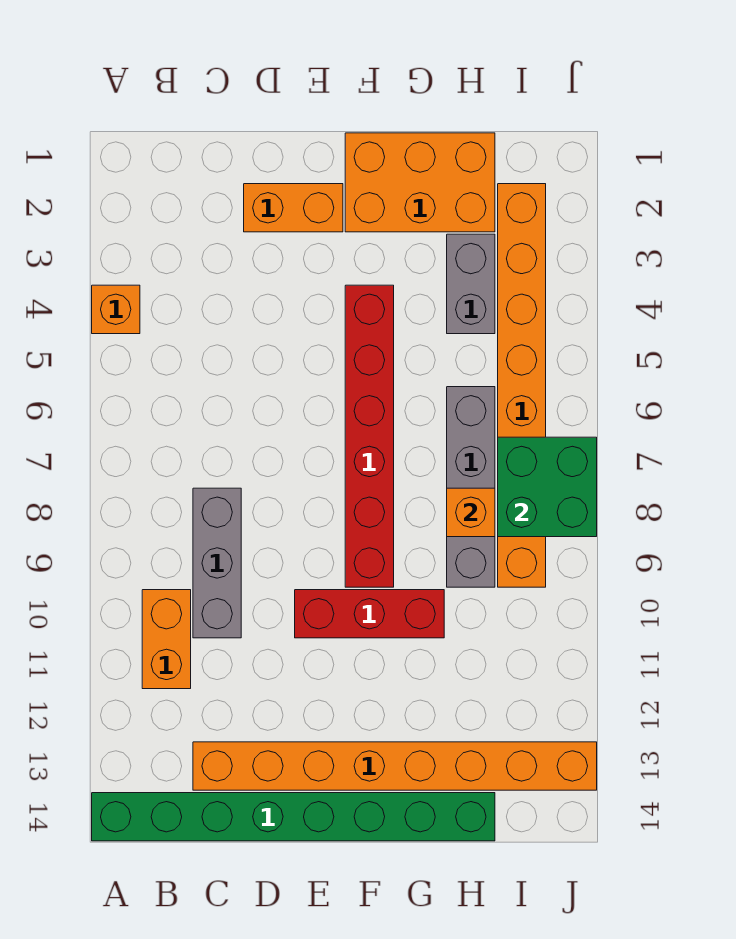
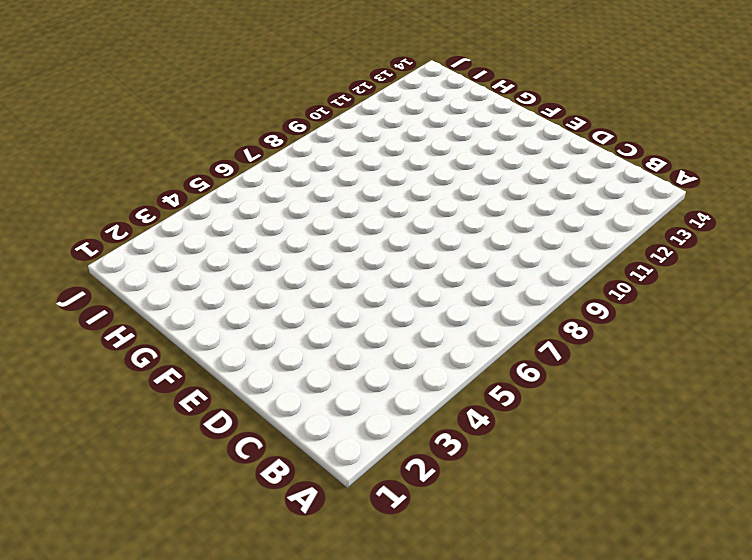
none -> orange 1x1 brick [92,285,140,334]
none -> green 1x8 brick [92,793,495,841]
none -> orange 1x2 brick [142,590,191,689]

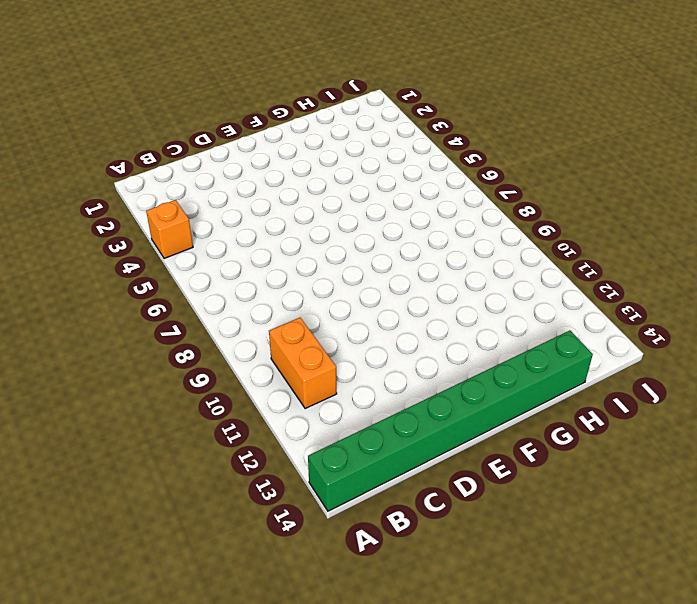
none -> grey 1x3 brick [193,488,241,638]
none -> orange 1x8 brick [193,742,597,790]
none -> orange 1x2 brick [244,184,343,232]

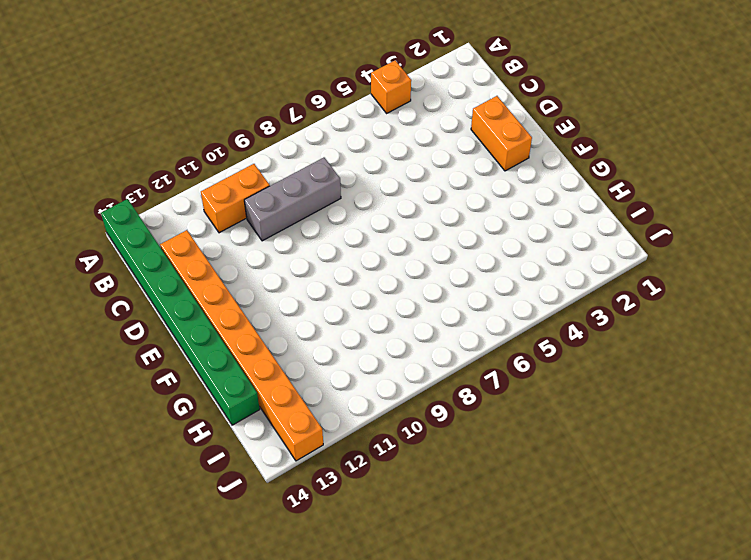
none -> red 1x3 brick [295,590,444,638]
none -> orange 2x3 brick [345,133,495,232]
none -> red 1x6 brick [345,285,394,587]

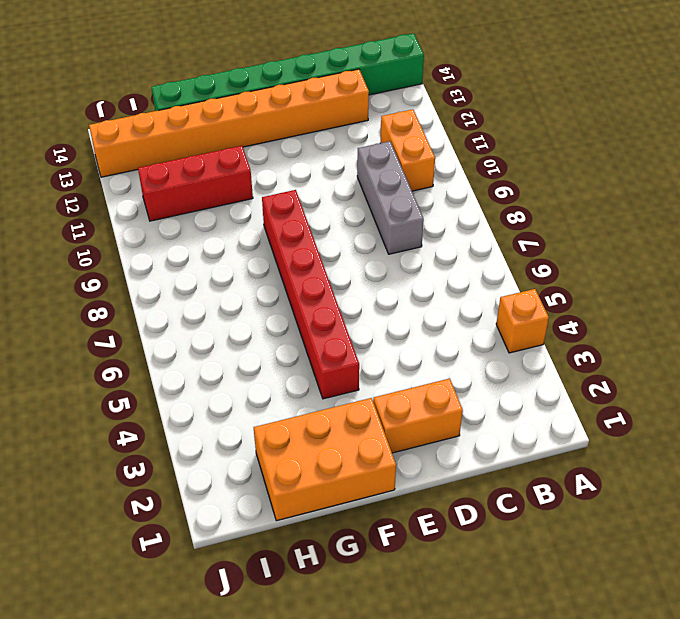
red 1x3 brick [138,146,253,221] -> red 1x3 brick moved to [295,590,444,638]
none -> grey 1x2 brick [447,234,495,334]
none -> grey 1x4 brick [447,387,495,587]
none -> orange 1x8 brick [498,184,546,587]

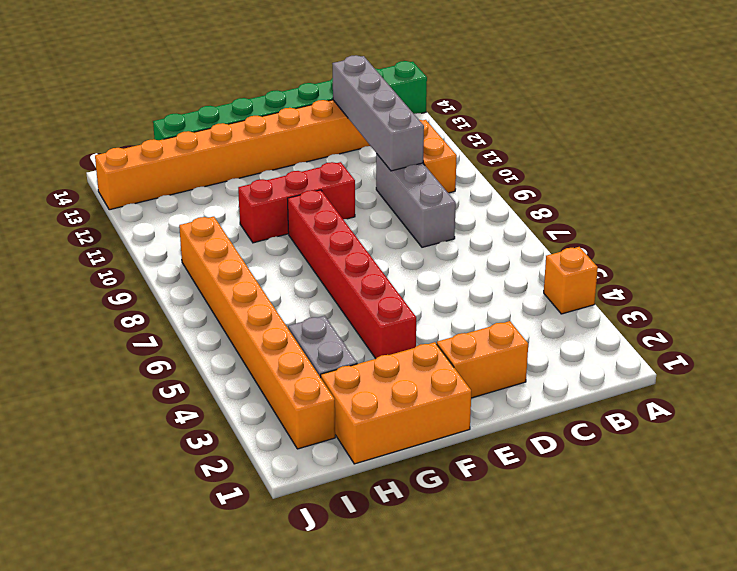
grey 1x4 brick [332,55,424,171] -> grey 1x4 brick moved to [447,387,495,587]
none -> orange 1x1 brick [447,488,495,537]
none -> green 2x2 brick [498,437,597,537]

